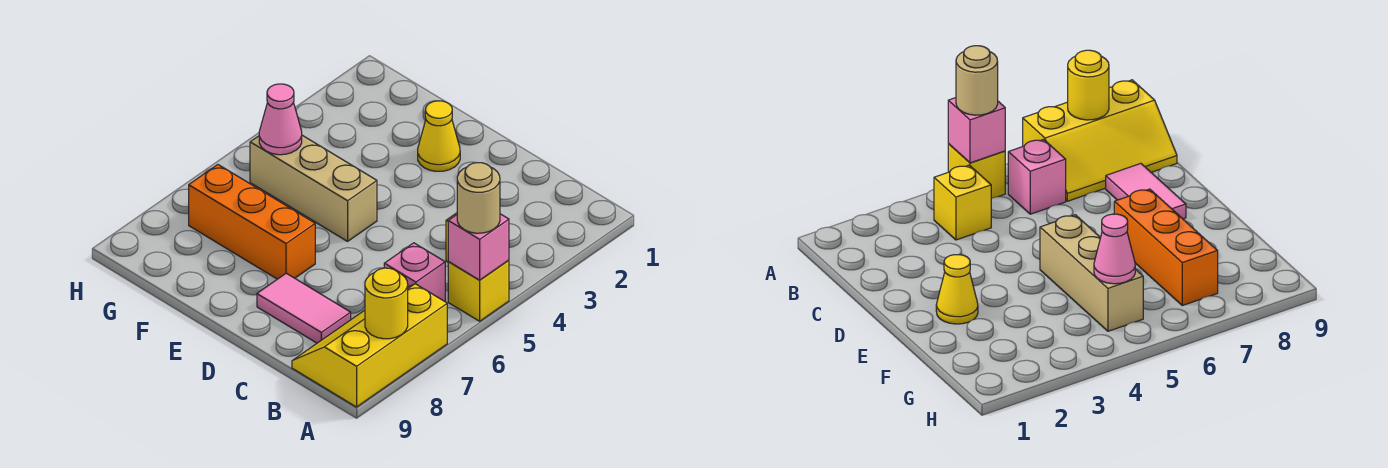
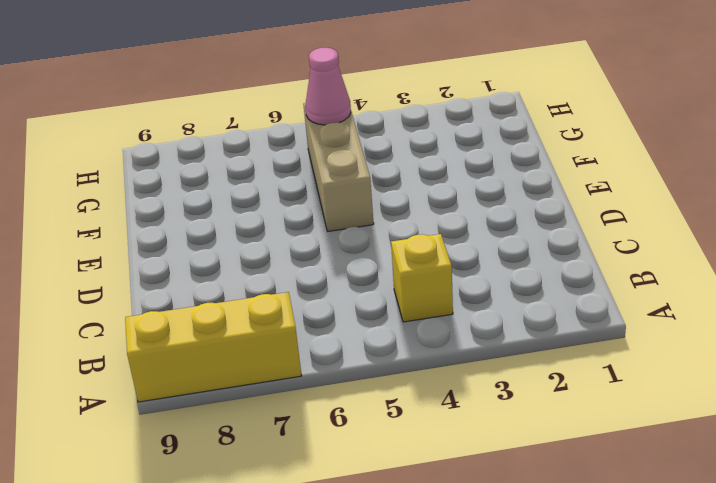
none -> yellow 1x1 brick [448,260,509,321]
none -> pink 1x1 brick [384,243,445,301]
none -> pink 1x2 tile [257,273,351,343]

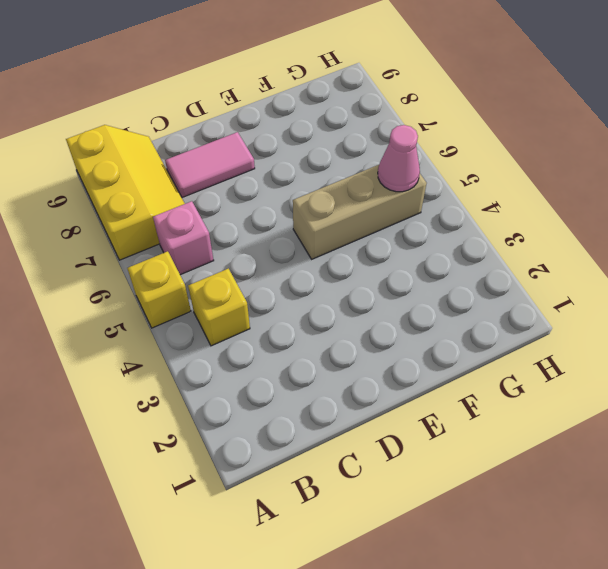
none -> yellow 1x1 cone [418,101,460,171]
none -> orange 1x3 brick [189,165,315,279]
none -> pink 1x1 brick [448,214,509,280]

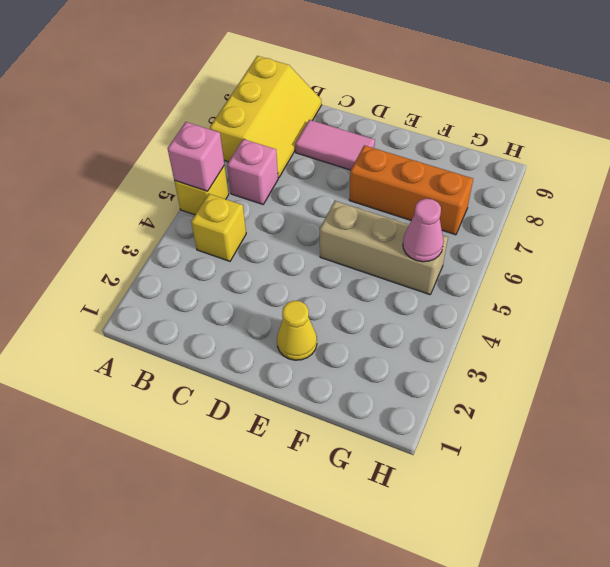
none -> yellow 1x1 round brick [365,268,408,339]
none -> tan 1x1 round brick [457,163,500,233]

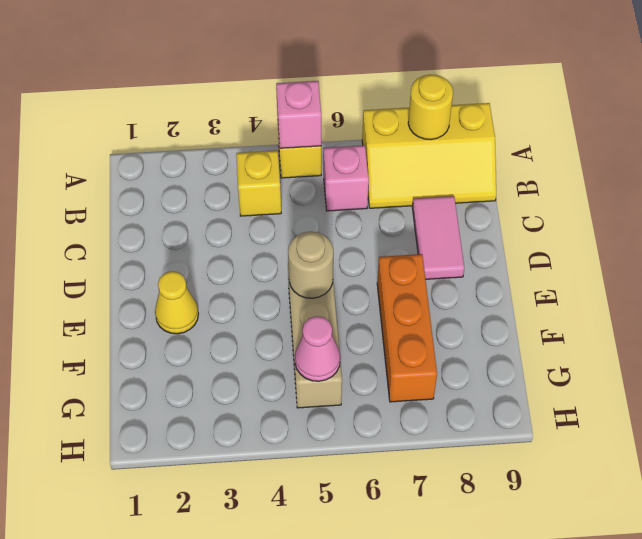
tan 1x1 round brick [288,232,333,298] -> tan 1x1 round brick moved to [457,163,500,233]

